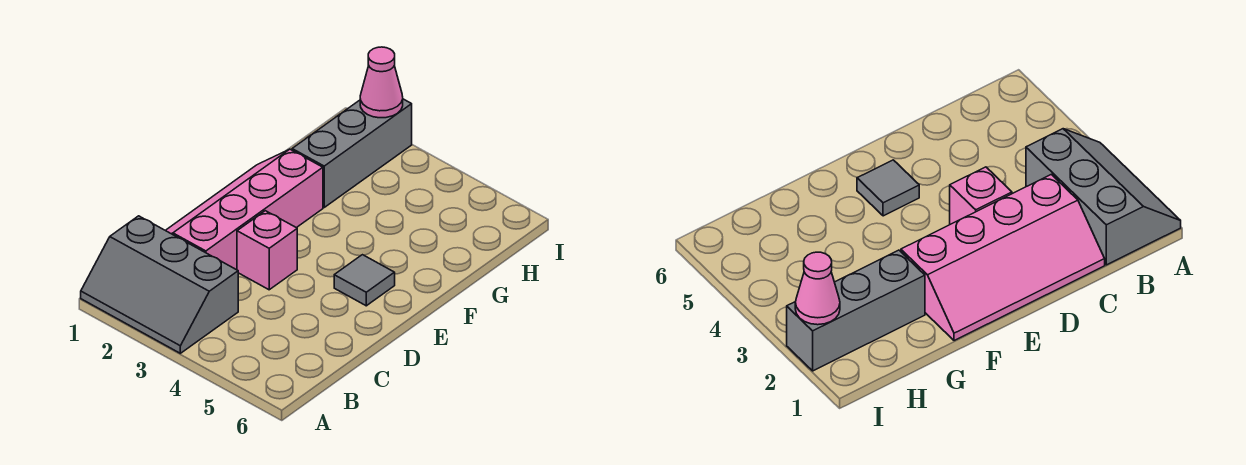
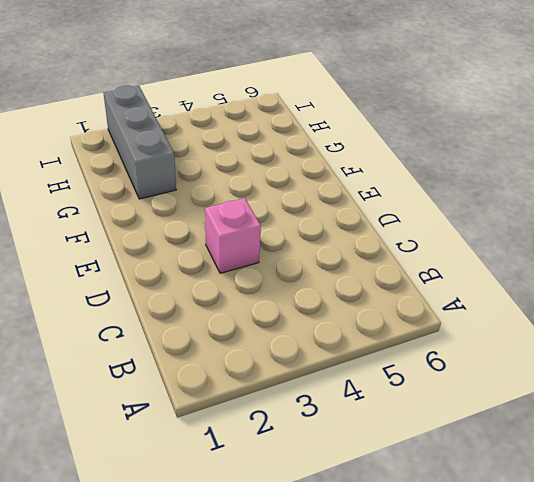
none -> grey 2x3 slope [81,216,238,353]
none -> pink 2x4 slope [166,149,323,270]

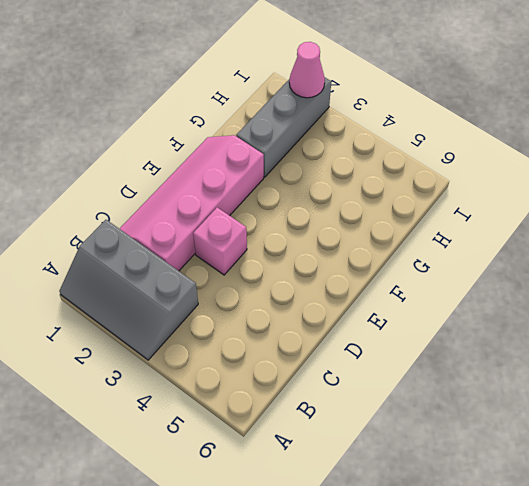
none -> grey 1x1 tile [334,255,395,306]

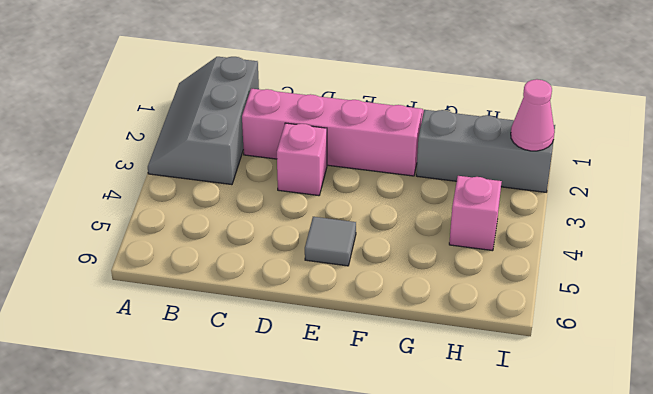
pink 1x1 brick [449,176,502,251] -> none

